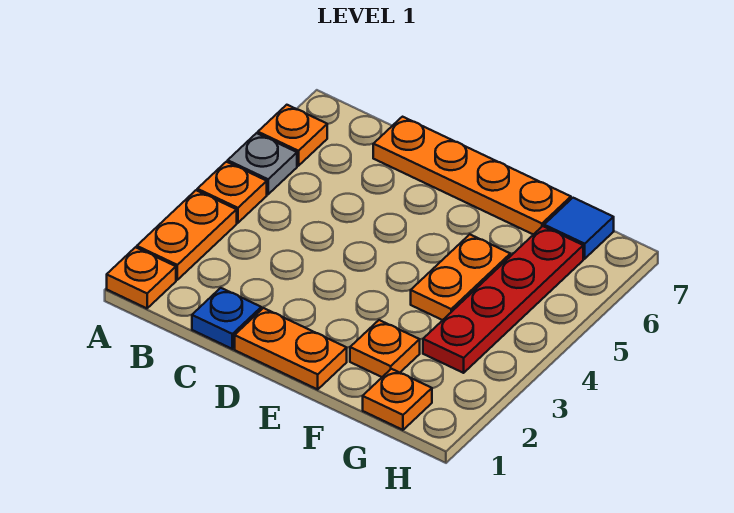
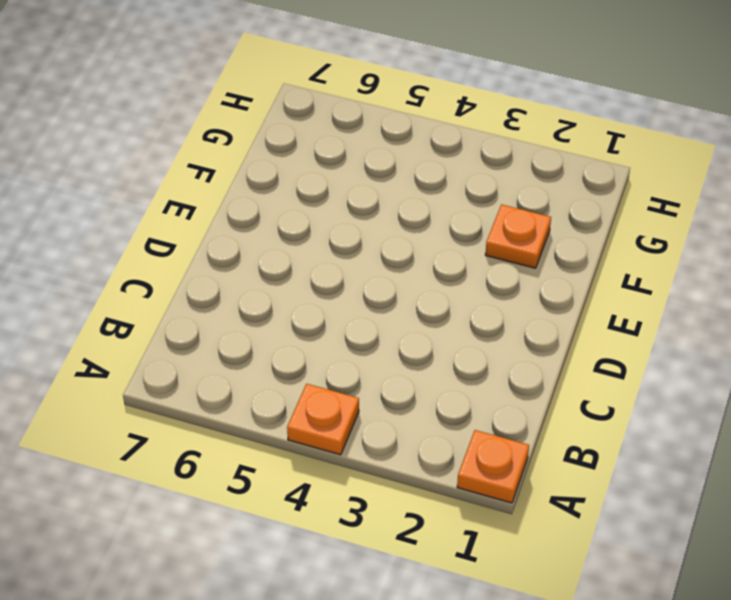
none -> orange 1x2 plate [137,190,237,280]
none -> grey 1x1 plate [228,133,297,194]
none -> orange 1x1 plate [258,105,327,166]

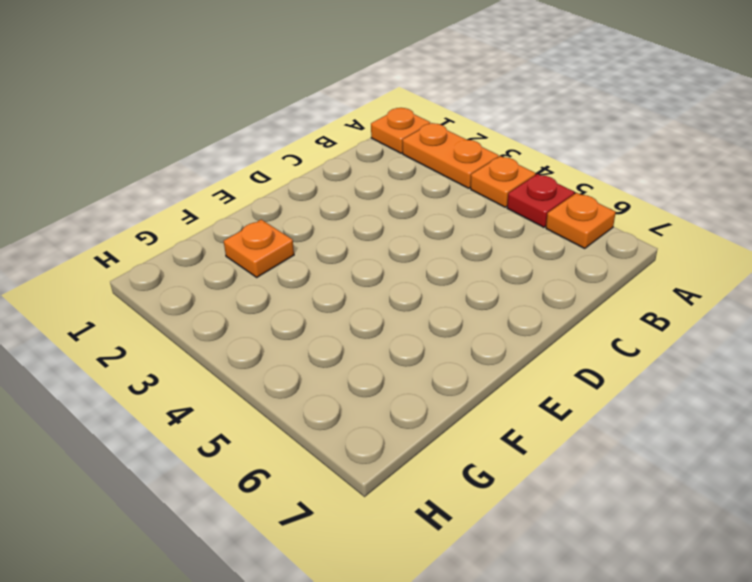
red 1x1 plate [507,174,574,227] -> grey 1x1 plate [228,133,297,194]
none -> blue 1x1 plate [192,288,261,349]
none -> orange 1x4 plate [373,117,571,235]
none -> orange 1x2 plate [235,308,347,389]

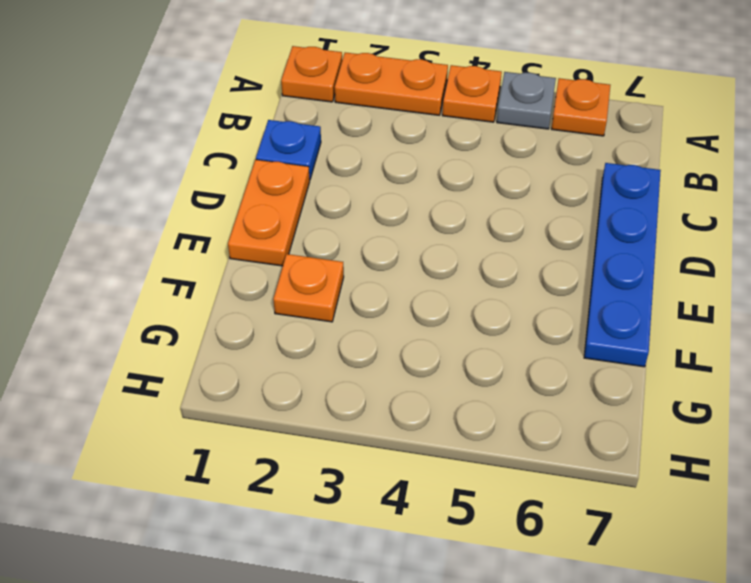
blue 1x4 plate [584,163,661,367] -> orange 1x4 plate [373,117,571,235]
none -> orange 1x2 plate [411,234,510,320]
none -> orange 1x1 plate [363,369,432,430]
none -> red 1x4 plate [423,226,583,373]

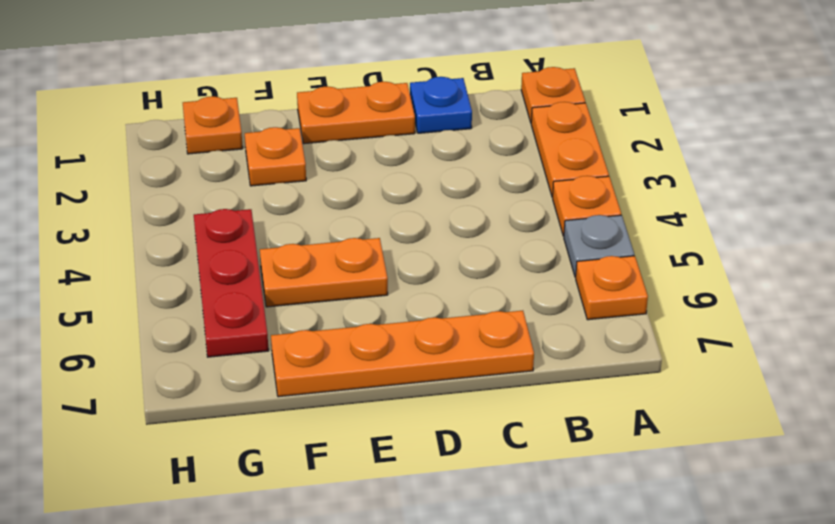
orange 1x2 plate [260,238,388,307] -> orange 1x2 plate turned to [411,234,510,320]
red 1x3 plate [194,209,269,357] -> red 1x4 plate [423,226,583,373]
none -> blue 1x1 tile [544,198,614,259]

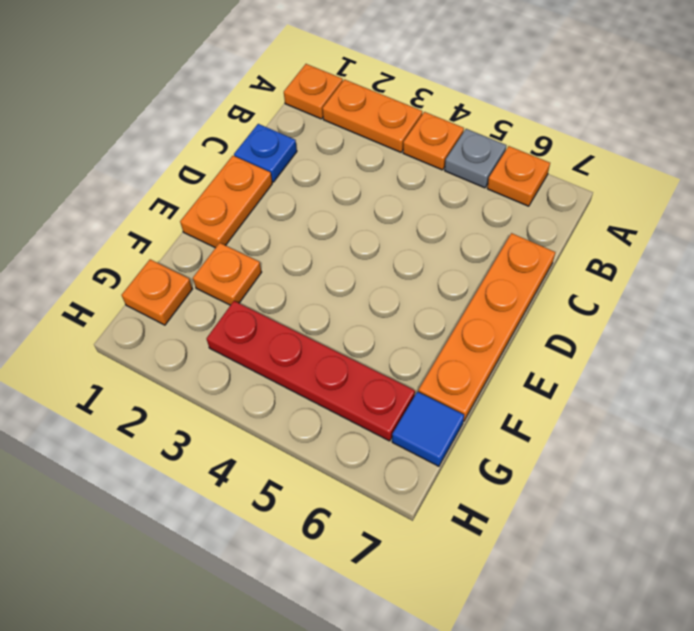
none -> orange 1x2 plate [411,234,510,320]

